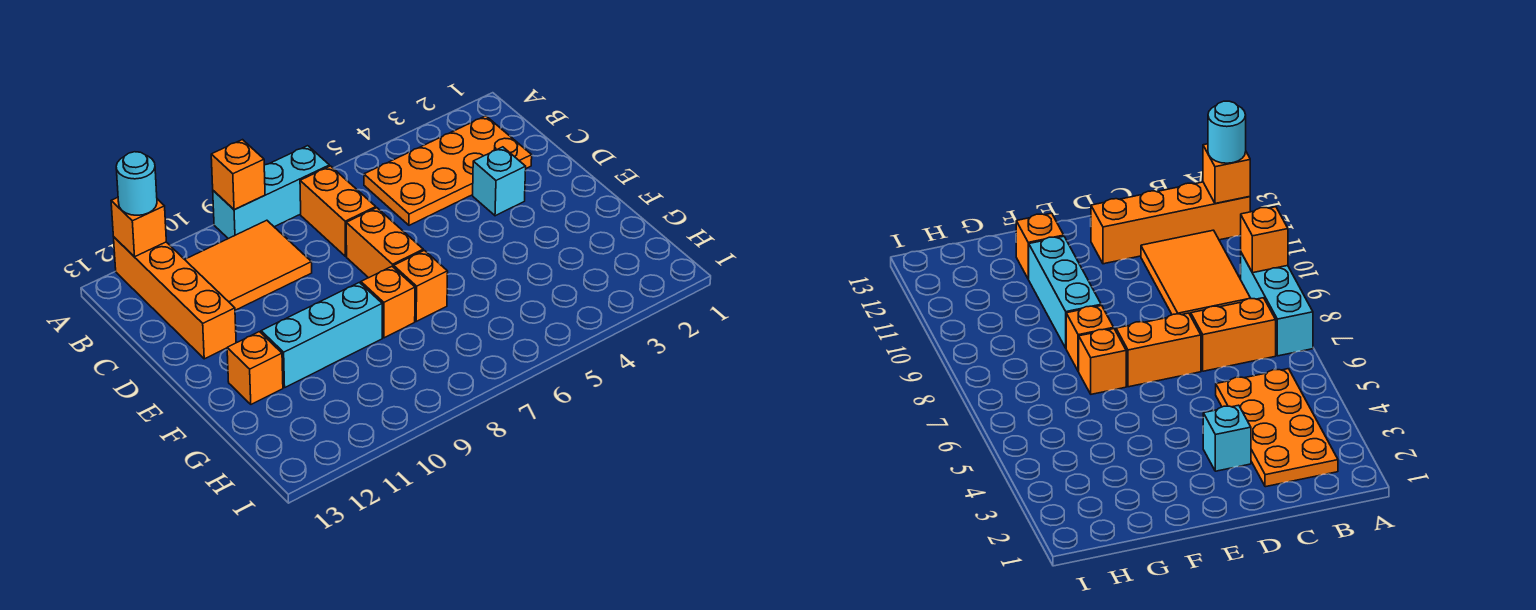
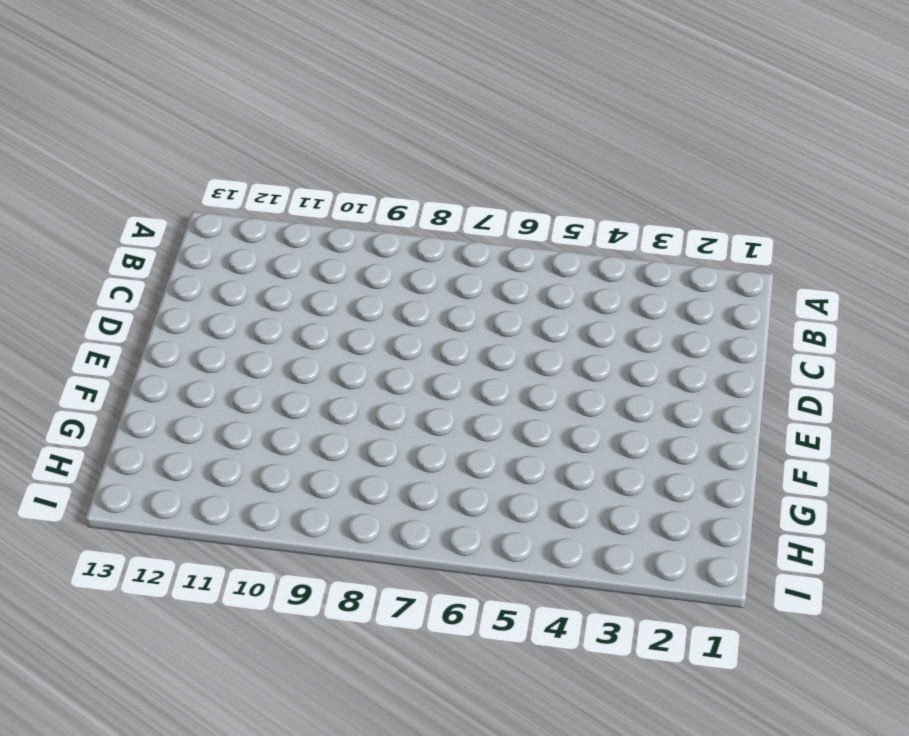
none -> cyan 1x3 brick [213,146,329,239]
none -> orange 1x4 brick [114,237,236,359]
none -> orange 2x4 plate [364,116,532,225]

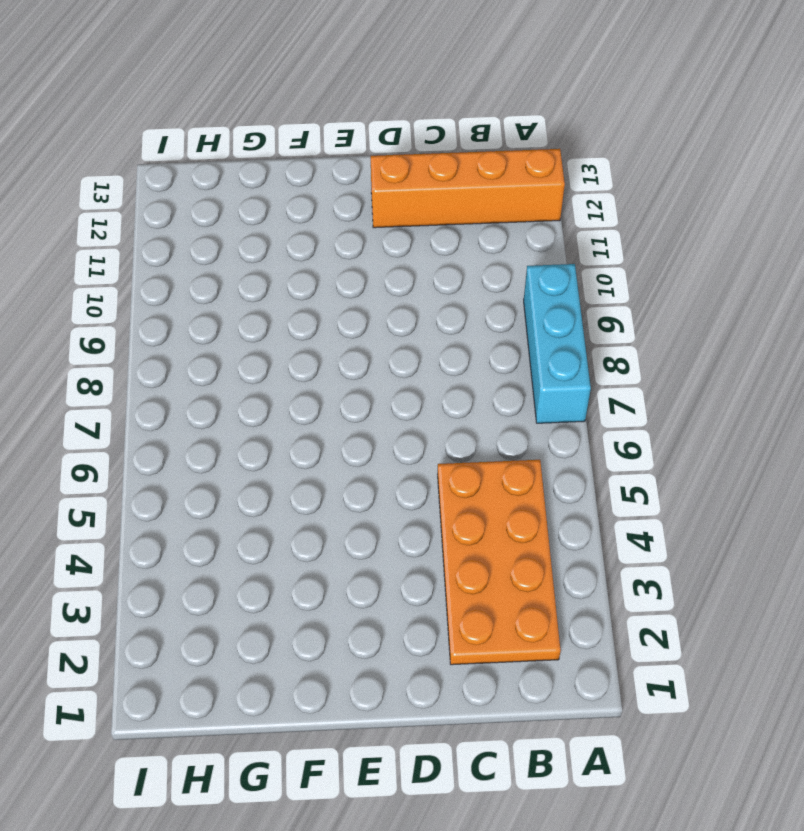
none -> orange 1x2 brick [300,166,376,256]
none -> orange 2x3 tile [185,220,312,310]
none -> cyan 1x1 brick [473,147,526,216]

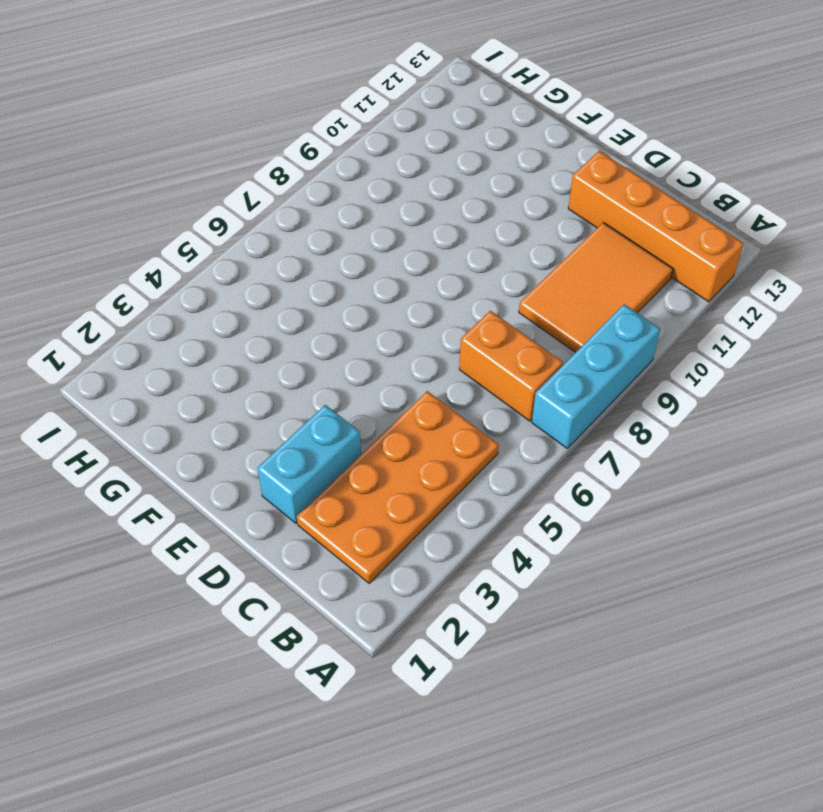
cyan 1x2 brick [257,405,361,523] -> cyan 1x1 brick [473,147,526,216]
none -> orange 1x2 brick [346,208,423,278]
none -> orange 1x1 brick [394,250,448,321]
none -> orange 1x1 brick [361,267,415,338]

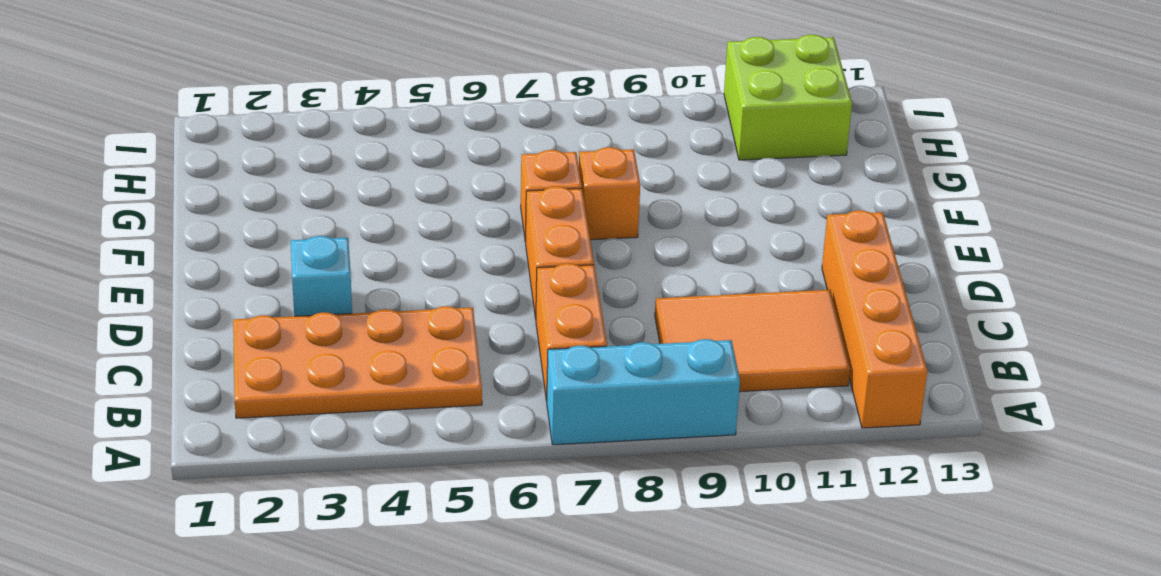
lime 2x2 brick [724,35,852,160] -> none
none -> cyan 1x3 brick [261,282,382,387]
none -> orange 1x1 brick [227,332,283,404]
none -> orange 1x1 brick [211,140,265,210]

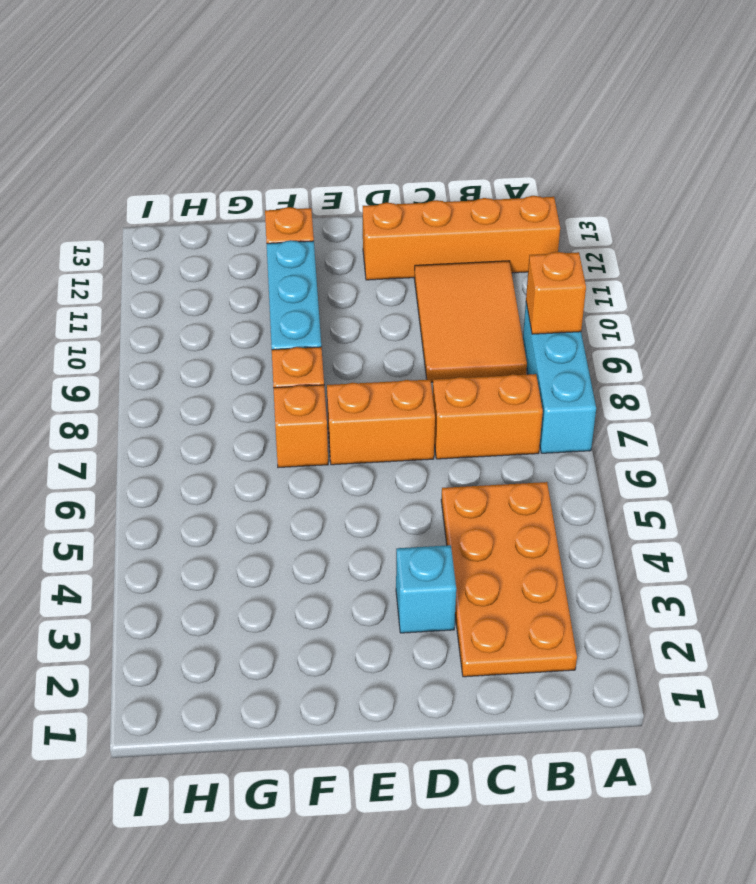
none -> orange 1x1 brick [111,198,166,257]
none -> cyan 1x1 round brick [116,152,157,215]

